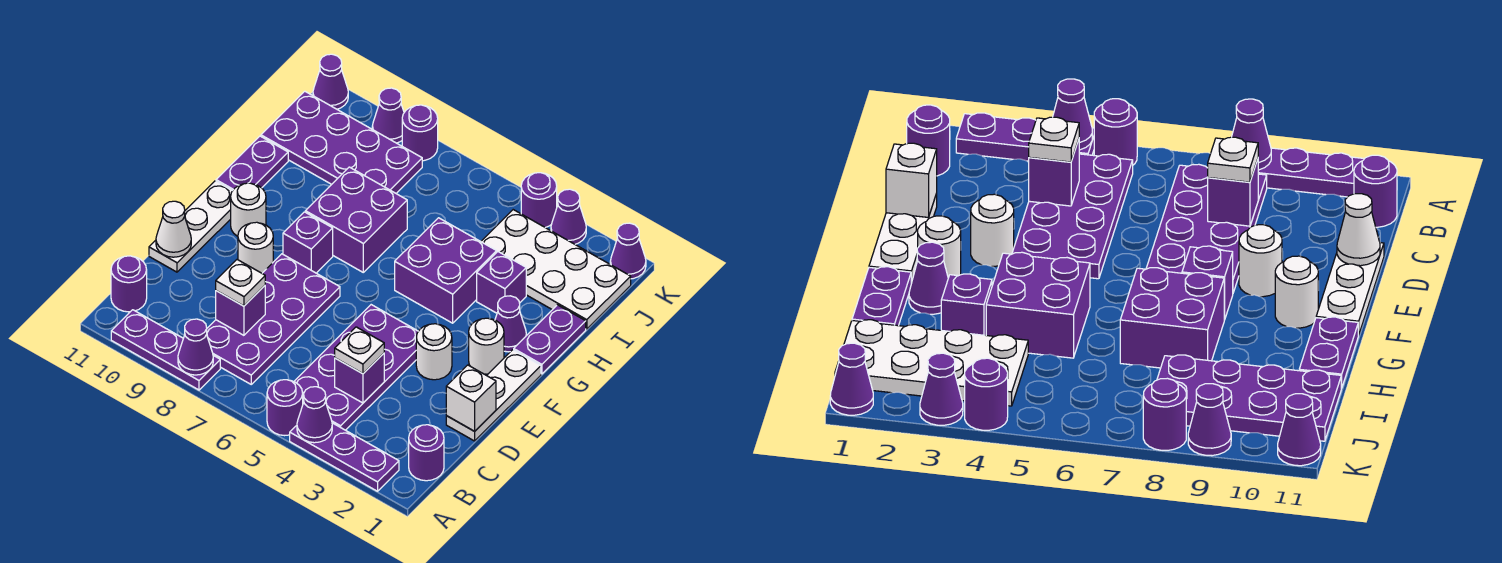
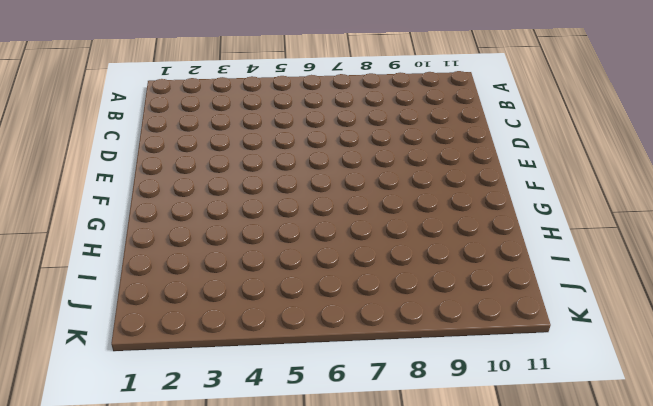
none -> purple 1x3 plate [290,423,399,491]
none -> purple 1x1 round brick [267,380,303,436]
none -> purple 1x3 plate [111,310,220,390]
none -> purple 1x1 round brick [409,425,444,481]

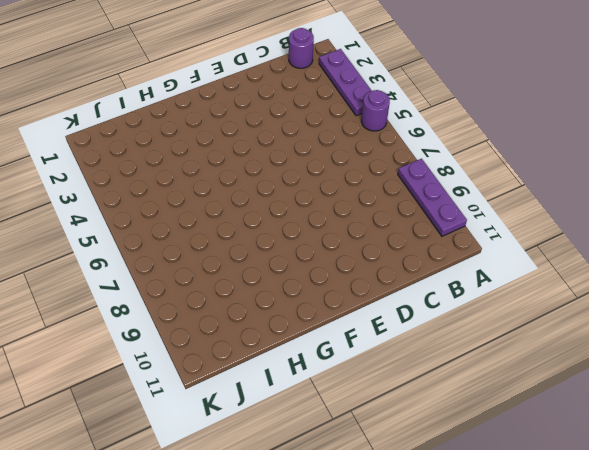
none -> purple 2x4 plate [294,305,418,430]
none -> purple 2x4 plate [207,254,340,384]
none -> purple 1x1 round brick [111,256,147,312]
none -> white 1x3 plate [446,350,541,441]

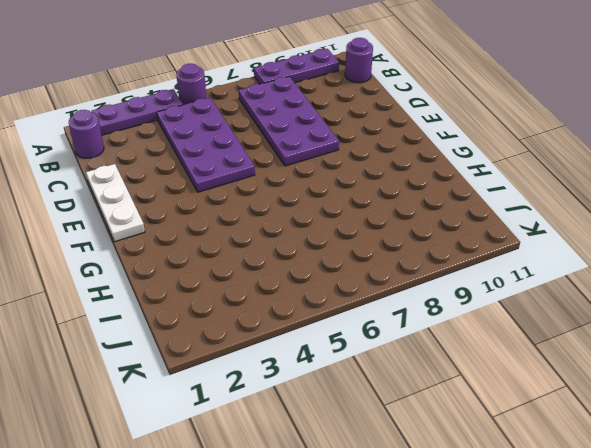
none -> white 1x3 plate [149,181,232,272]
none -> white 1x1 round brick [416,324,452,380]
none -> white 1x1 round brick [238,222,273,273]
none -> white 1x1 round brick [469,318,504,374]

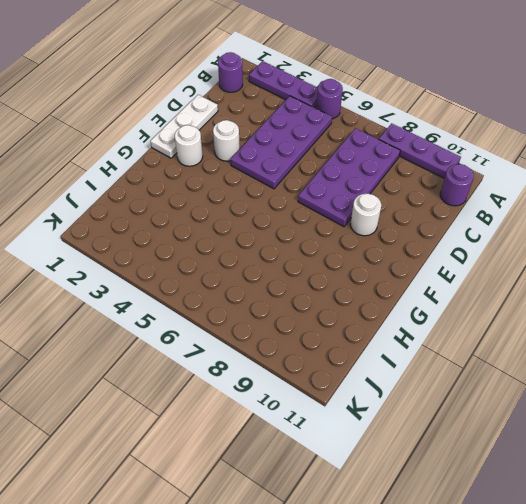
none -> white 1x3 plate [149,181,232,272]
none -> purple 1x1 brick [283,212,333,273]
none -> white 1x1 round brick [231,183,266,236]
none -> purple 1x2 plate [514,305,586,374]

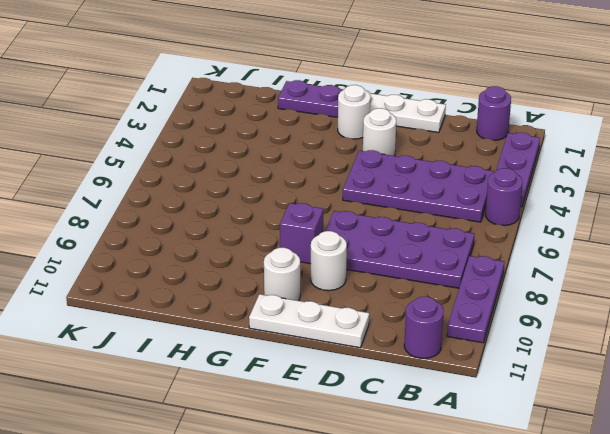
none -> purple 1x1 cone [495,296,526,352]
none -> purple 2x2 brick [395,218,497,323]
none -> purple 2x2 brick [305,167,407,272]
none -> purple 1x2 plate [216,136,288,191]

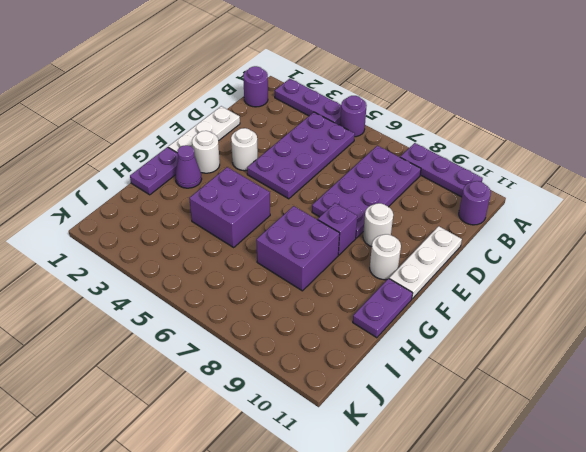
none -> purple 1x1 brick [477,252,526,313]
none -> white 2x4 plate [481,210,631,329]
none -> purple 2x4 plate [261,91,422,193]
none -> purple 1x1 cone [610,223,646,279]

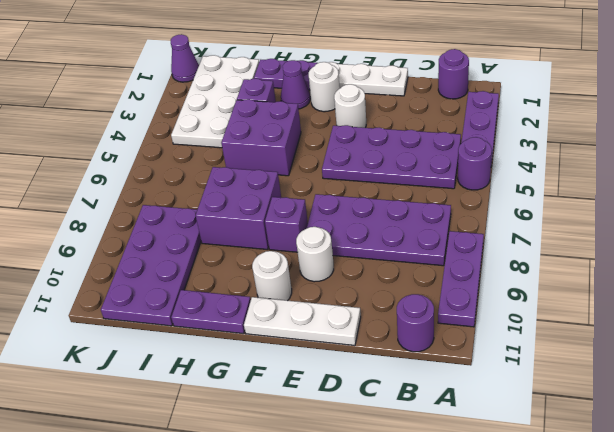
none -> purple 1x1 cone [551,189,586,244]
none -> purple 1x1 round brick [521,173,557,228]
none -> purple 1x1 round brick [402,105,438,161]
none -> purple 1x1 cone [372,88,404,143]

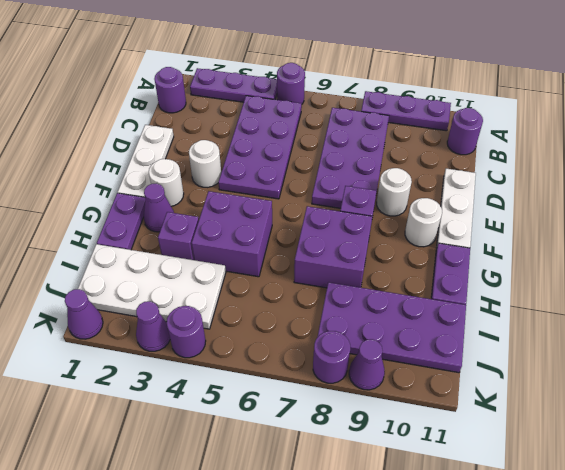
none -> purple 1x1 cone [313,54,348,109]
none -> purple 1x1 cone [297,387,332,443]
none -> purple 1x1 cone [178,319,213,375]
none -> purple 1x1 brick [335,353,384,403]

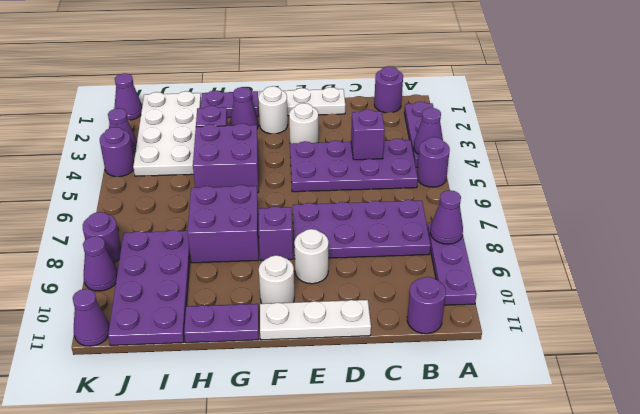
none -> purple 1x1 brick [216,286,265,335]
none -> white 1x1 brick [446,365,496,431]
none -> white 1x1 cone [156,201,191,257]
none -> white 1x1 plate [335,327,384,374]

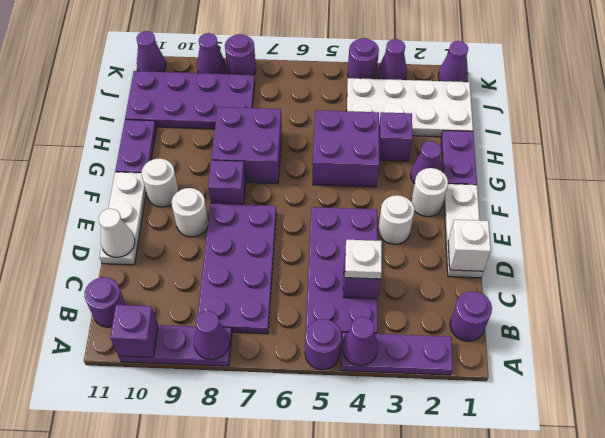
purple 1x1 brick [110,305,158,357] -> purple 1x1 brick moved to [216,286,265,335]
none -> white 1x1 plate [216,260,265,306]

